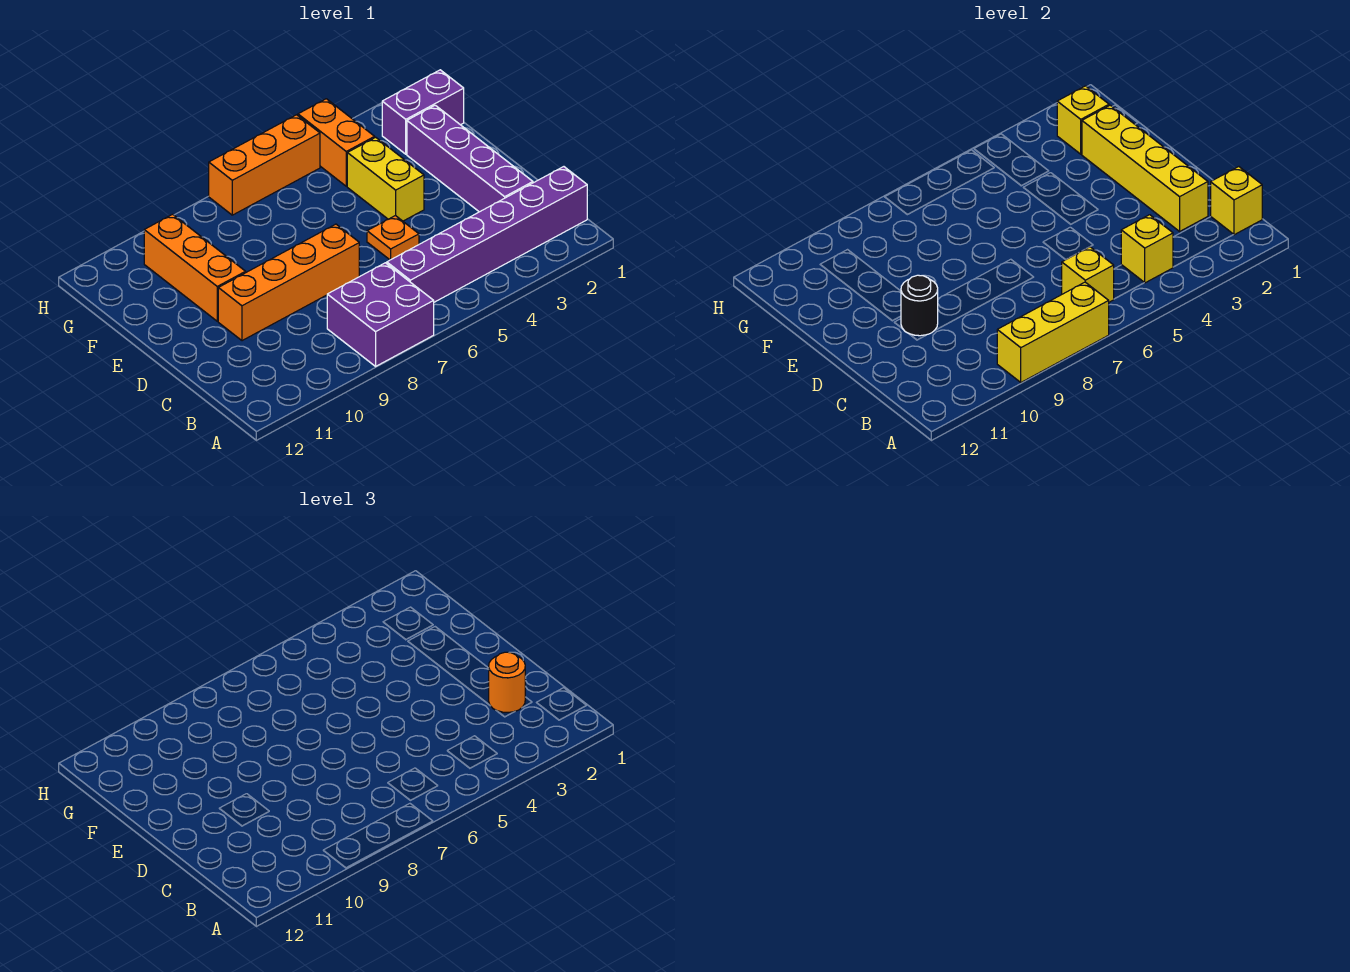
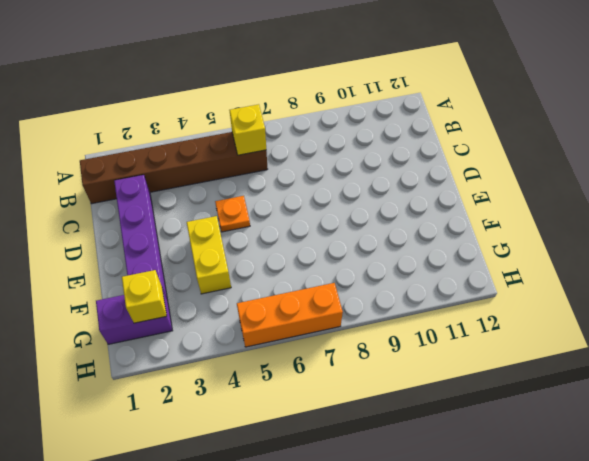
brown 1x6 brick [80,132,268,204] -> purple 1x6 brick [387,167,587,302]
none -> purple 2x2 brick [327,263,434,366]
none -> orange 1x4 brick [218,224,359,341]
none -> orange 1x3 brick [144,214,246,321]

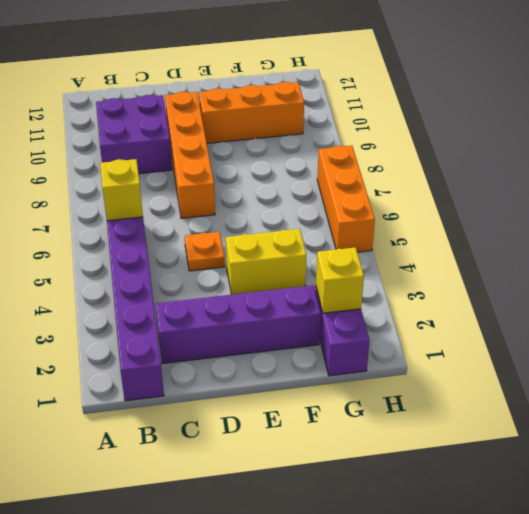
purple 2x2 brick [96,95,172,174] -> purple 2x2 brick moved to [327,263,434,366]
none -> orange 1x2 brick [298,99,375,186]
none -> yellow 1x3 brick [997,282,1109,382]
none -> yellow 1x1 brick [1211,167,1262,235]

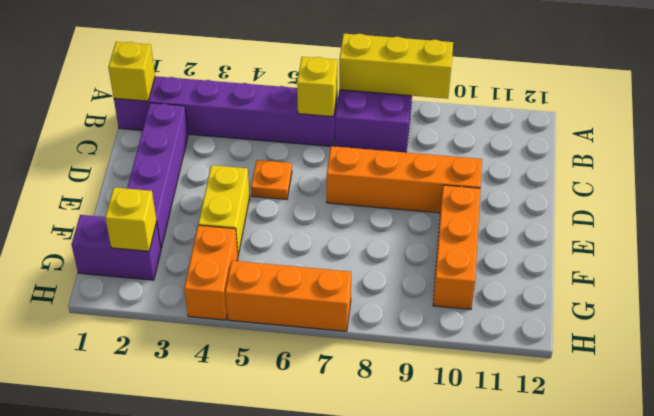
none -> yellow 1x1 brick [1121,215,1173,283]
none -> yellow 1x4 brick [1082,105,1208,231]
none -> black 1x1 round brick [901,275,938,336]

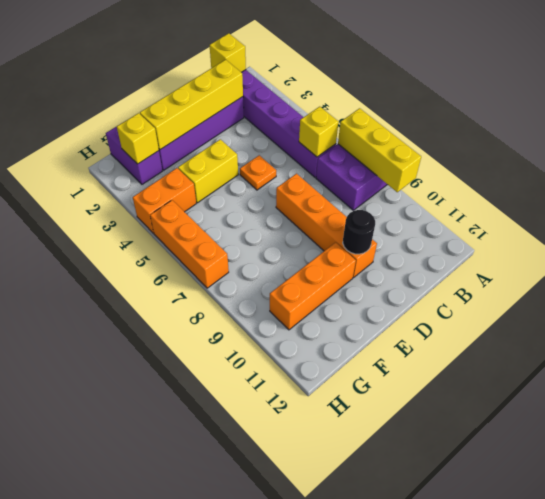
none -> yellow 1x1 brick [1121,215,1173,283]
none -> orange 1x1 round brick [489,652,525,712]

